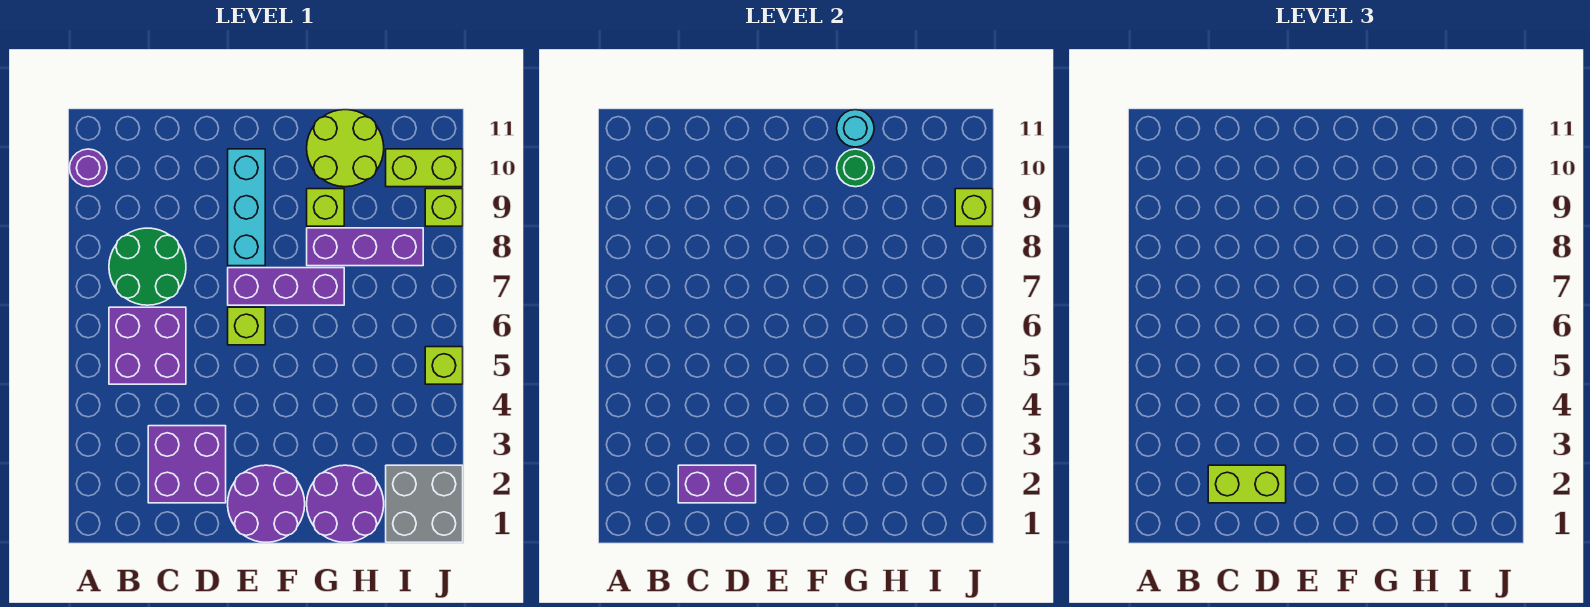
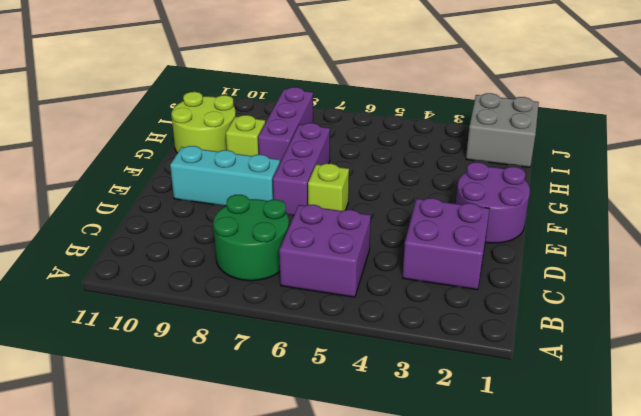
none -> purple 1x1 round brick [69,149,107,187]
none -> purple 2x2 round brick [307,465,384,542]
none -> lime 1x2 brick [386,149,463,187]

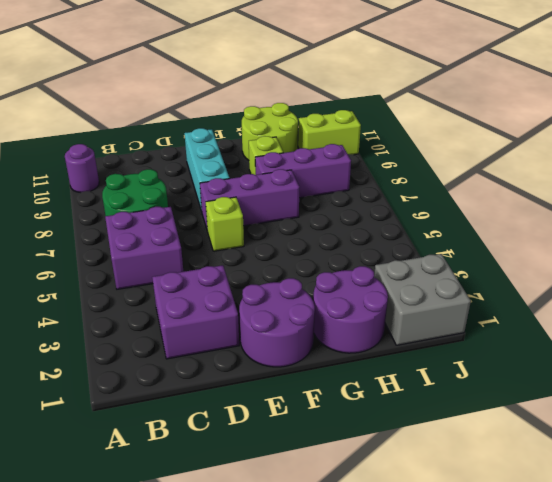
none -> lime 1x1 brick [425,347,463,384]
none -> lime 1x1 brick [425,189,463,226]
none -> purple 1x2 brick [678,465,756,503]

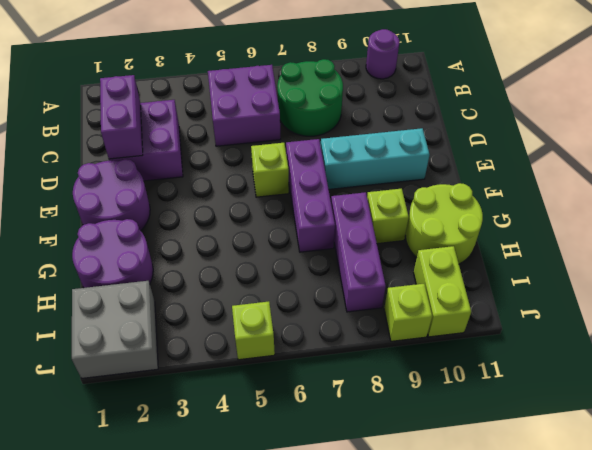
none -> green 1x1 round brick [837,149,874,187]
none -> cyan 1x1 round brick [837,110,874,147]
none -> lime 1x1 brick [955,189,993,226]

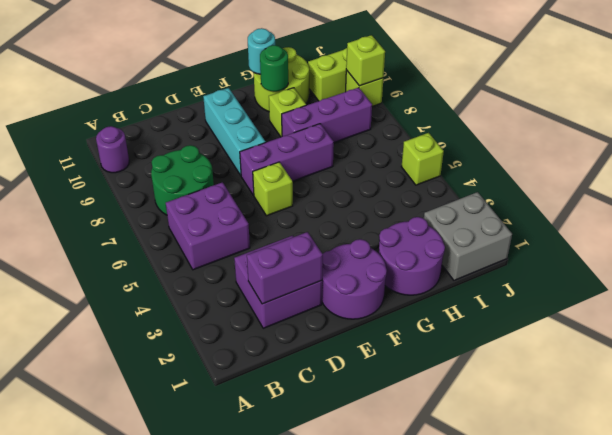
none -> lime 1x2 brick [1208,465,1286,503]

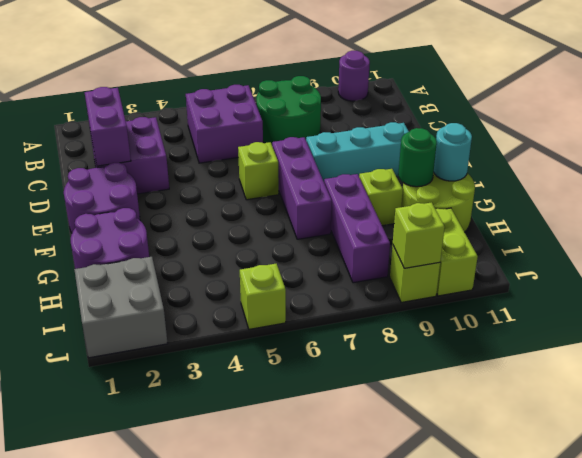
none -> lime 1x2 brick [1208,465,1286,503]

